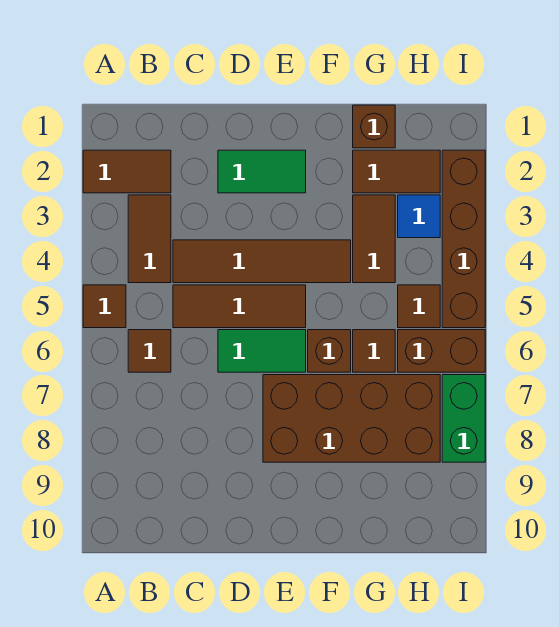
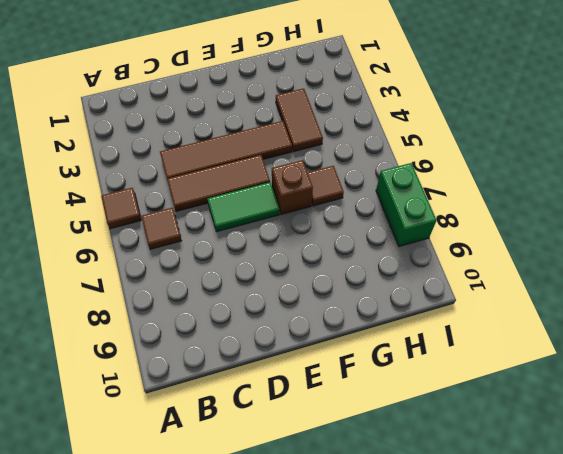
none -> brown 1x2 tile [83,150,171,193]
none -> brown 1x2 tile [128,195,171,283]
none -> green 1x2 tile [218,150,306,193]

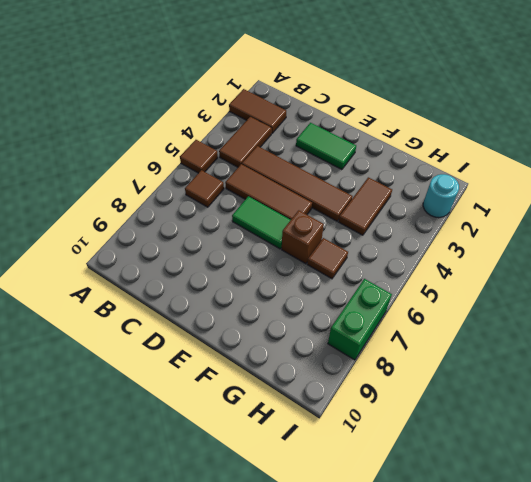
cyan 1x1 round brick [423,174,459,218] -> brown 1x4 brick [442,150,485,328]
none -> brown 2x4 brick [263,375,440,462]
none -> brown 1x1 brick [353,105,395,148]
none -> brown 1x2 tile [353,150,440,193]

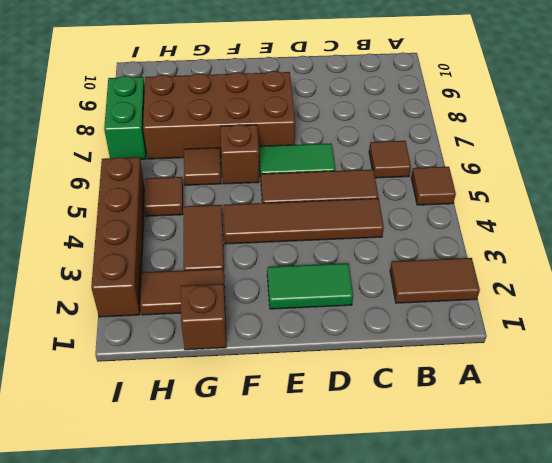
none -> brown 1x2 tile [128,195,171,283]
none -> blue 1x1 tile [398,195,440,238]
none -> brown 1x2 brick [398,330,485,372]

